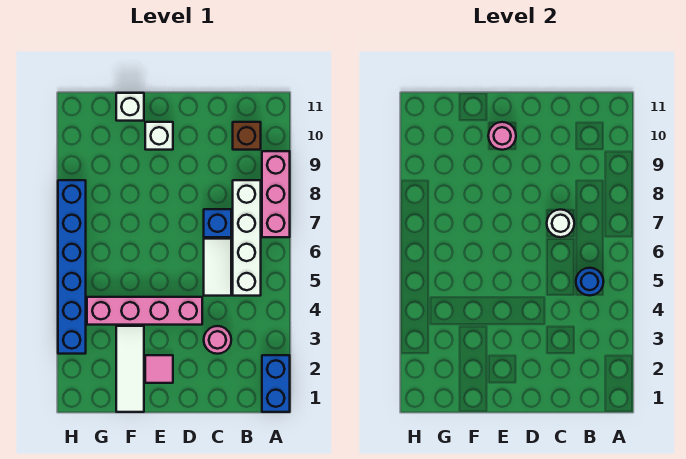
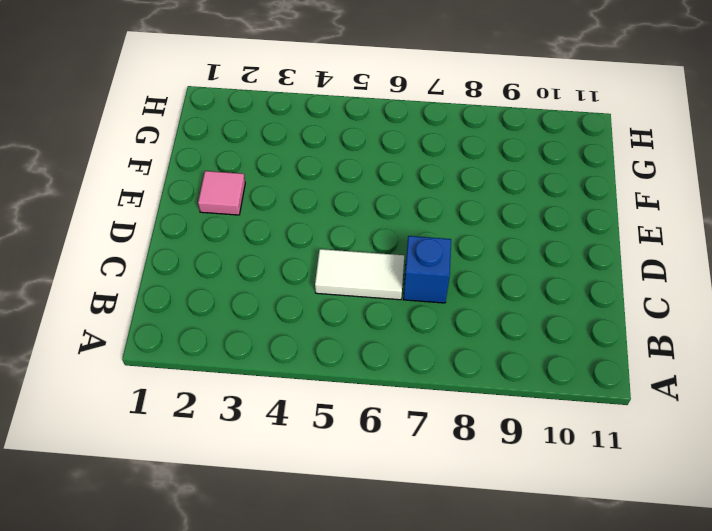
none -> blue 1x2 brick [262,355,290,412]
none -> pink 1x3 brick [262,151,290,237]
none -> white 1x4 brick [233,180,261,296]

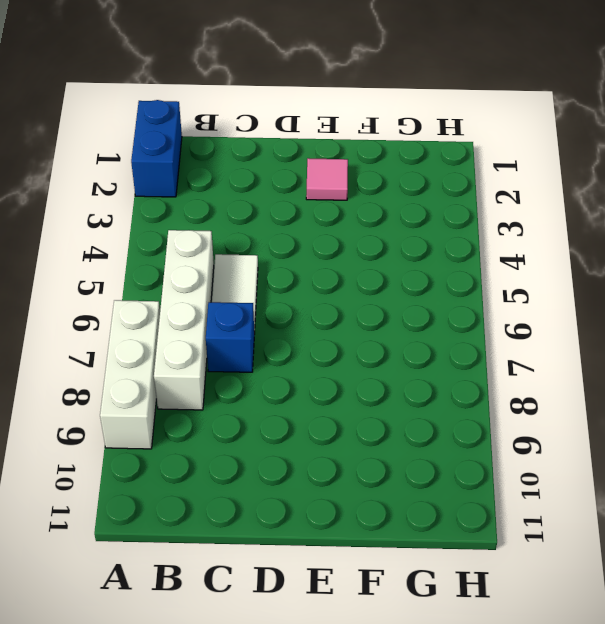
white 1x3 brick [100,300,160,449] -> pink 1x3 brick [262,151,290,237]
none -> brown 1x1 brick [233,122,261,150]
none -> pink 1x1 round brick [204,326,231,354]
none -> pink 1x4 brick [87,297,202,325]

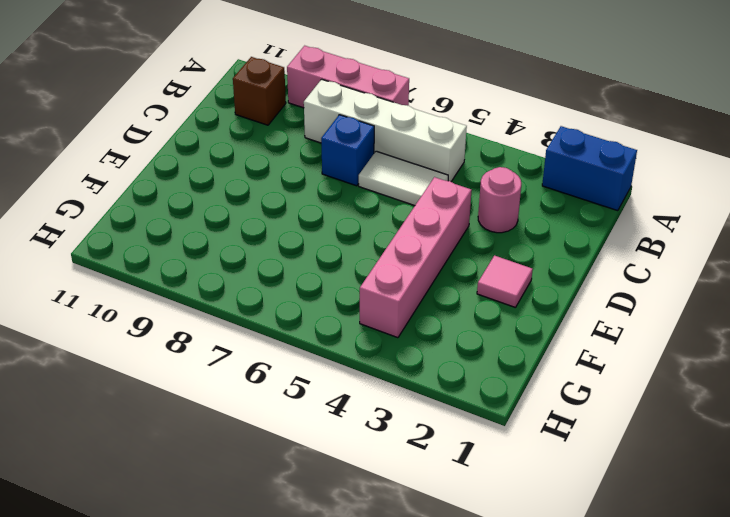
none -> white 1x1 brick [145,122,173,150]
none -> white 1x3 tile [116,326,144,412]
none -> white 1x1 brick [116,93,144,121]

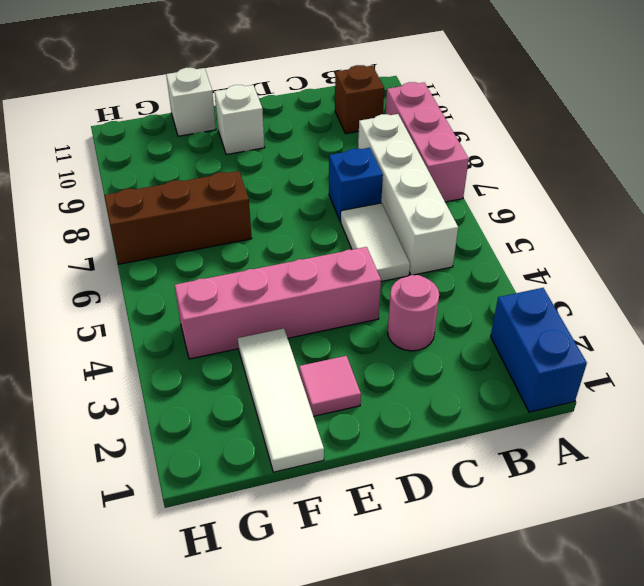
brown 1x3 brick [104,171,252,264] -> blue 1x6 brick [58,180,86,354]
none -> blue 1x1 round brick [576,268,604,295]
none -> white 1x1 round brick [547,210,574,237]
none -> pink 1x1 round brick [488,122,516,150]

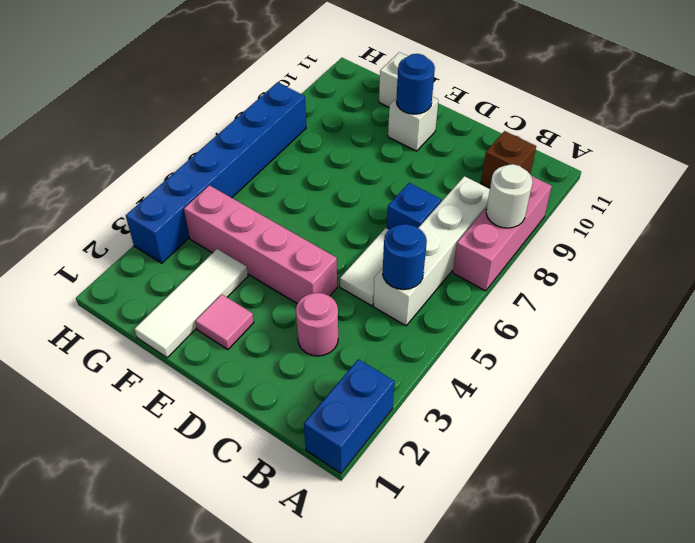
white 1x1 round brick [486,164,532,228] -> white 1x1 round brick moved to [547,210,574,237]
blue 1x1 round brick [396,54,435,114] -> pink 1x1 round brick [488,122,516,150]

